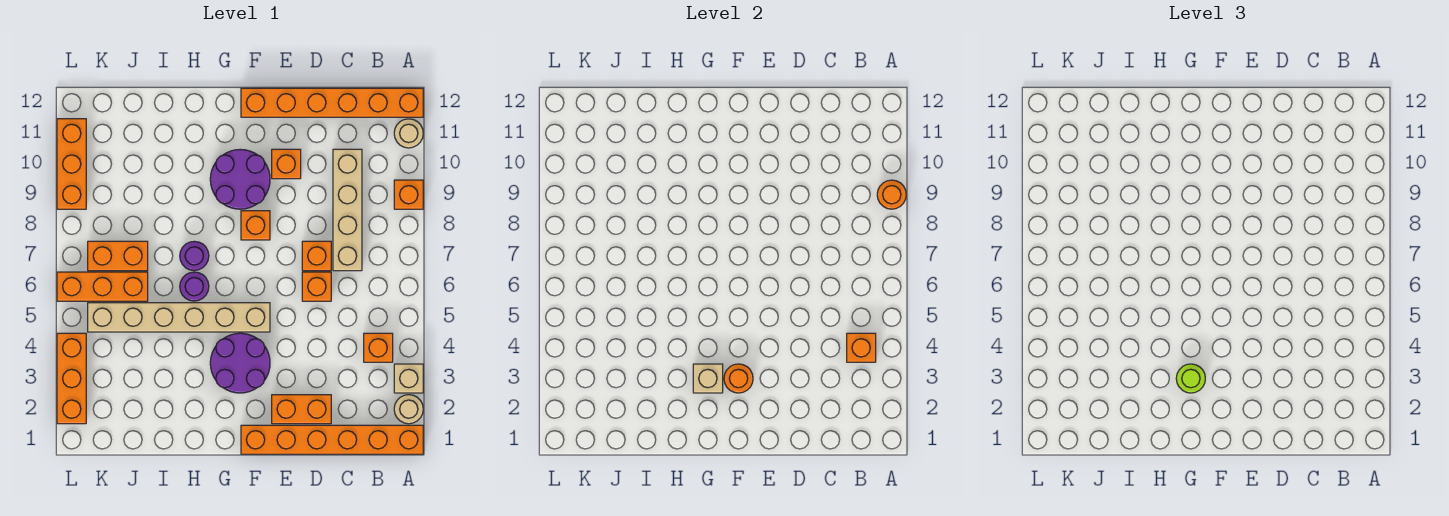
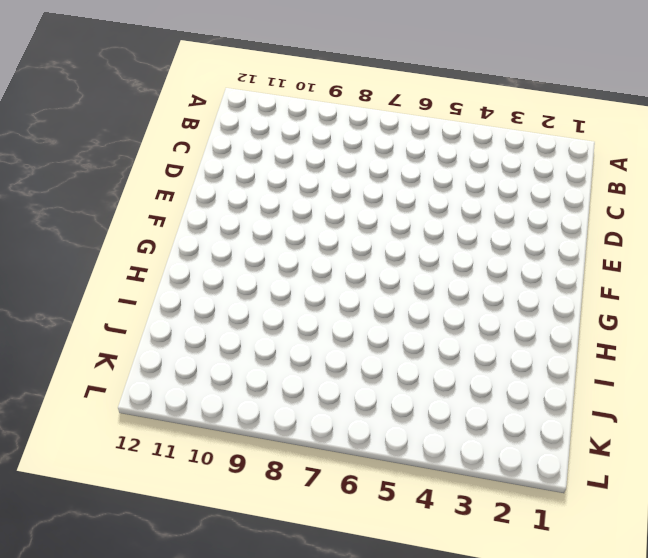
none -> orange 1x6 brick [241,425,423,454]
none -> tan 1x1 round brick [394,395,423,424]
none -> tan 1x1 brick [394,364,423,393]

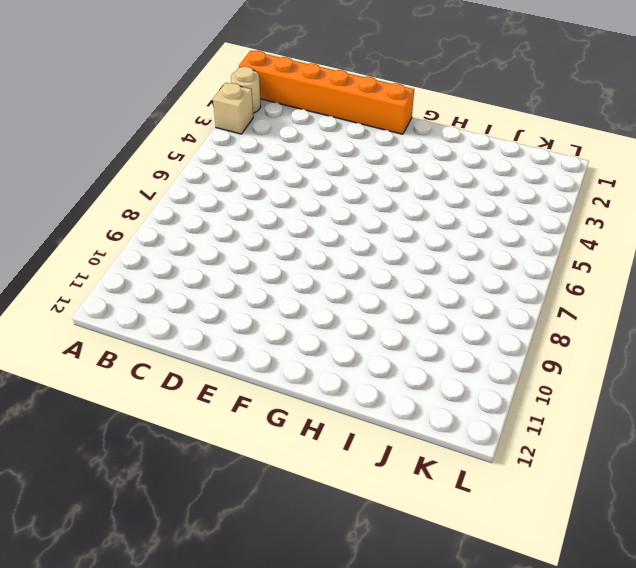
none -> orange 1x1 brick [394,180,423,209]
none -> tan 1x1 round brick [394,119,423,148]
none -> orange 1x6 brick [241,88,423,117]

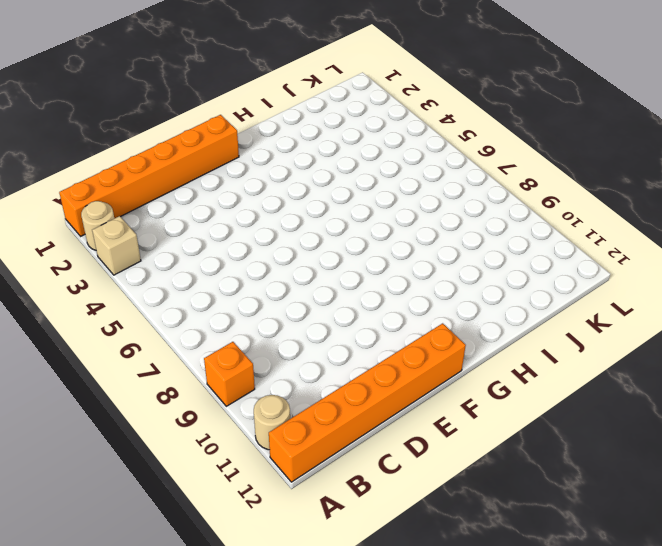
none -> orange 1x1 brick [364,333,393,362]
none -> tan 1x4 brick [333,149,362,271]
none -> orange 1x2 brick [272,395,331,424]

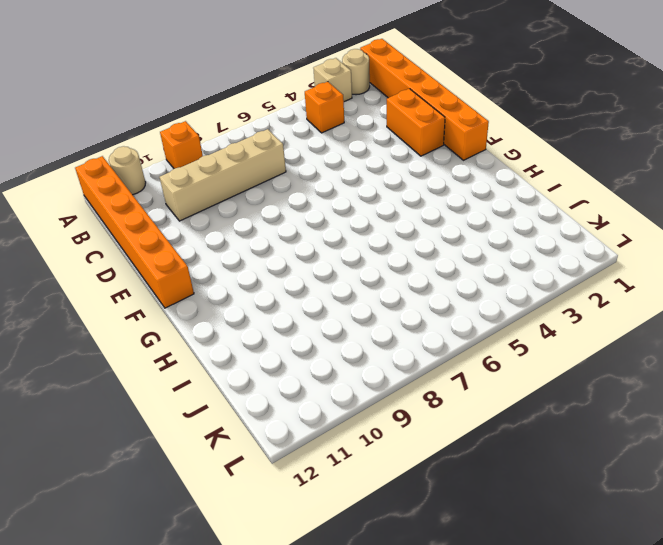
none -> orange 1x1 brick [302,272,331,301]
none -> orange 1x1 brick [302,241,331,271]
none -> orange 1x1 brick [272,149,301,179]

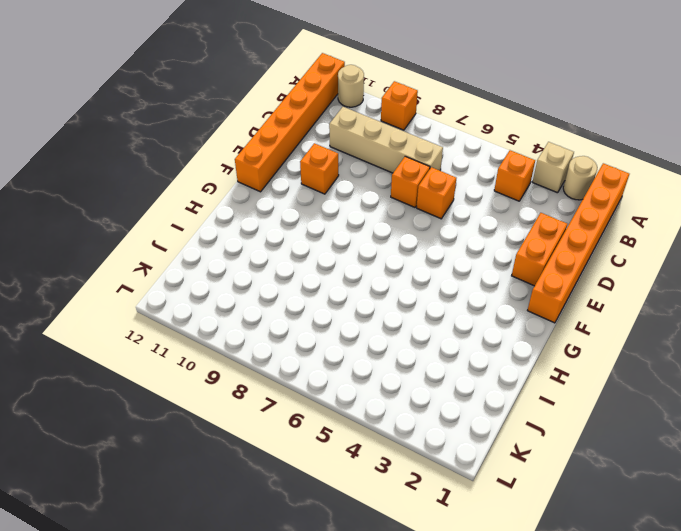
none -> purple 2x2 round brick [210,333,270,393]
none -> tan 1x6 brick [88,303,270,332]
none -> orange 1x1 brick [241,211,270,240]

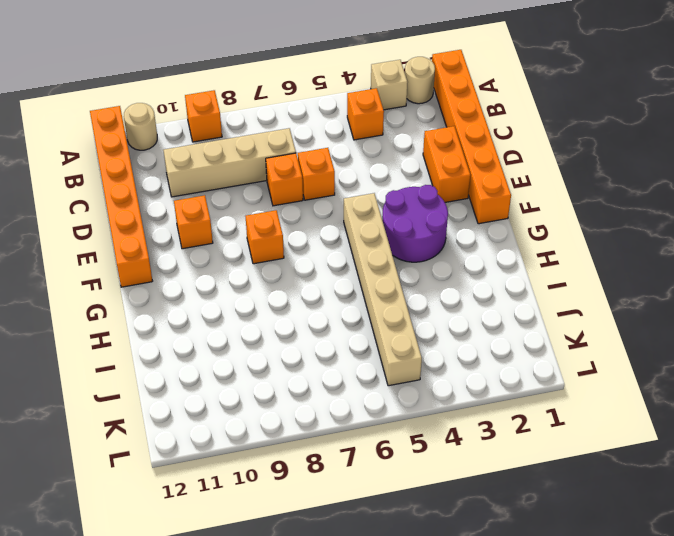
none -> purple 2x2 round brick [210,149,270,209]
none -> purple 1x1 round brick [180,272,209,301]
none -> purple 1x1 round brick [180,241,209,271]

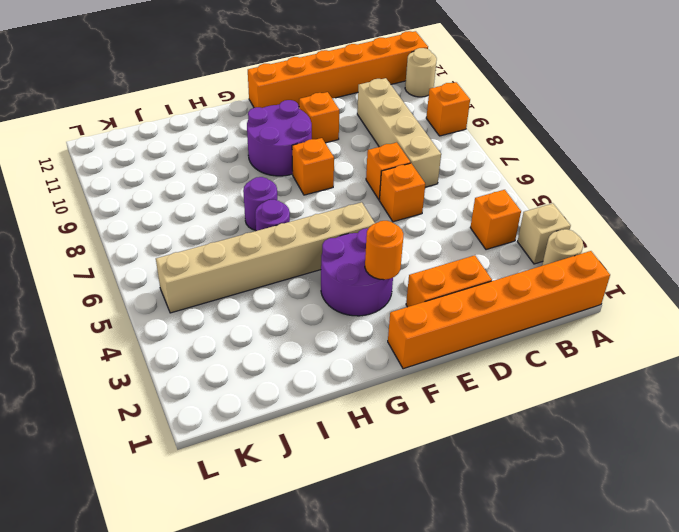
none -> orange 1x3 brick [57,272,148,301]
none -> orange 1x2 brick [88,241,148,271]
none -> orange 1x3 brick [57,333,86,424]

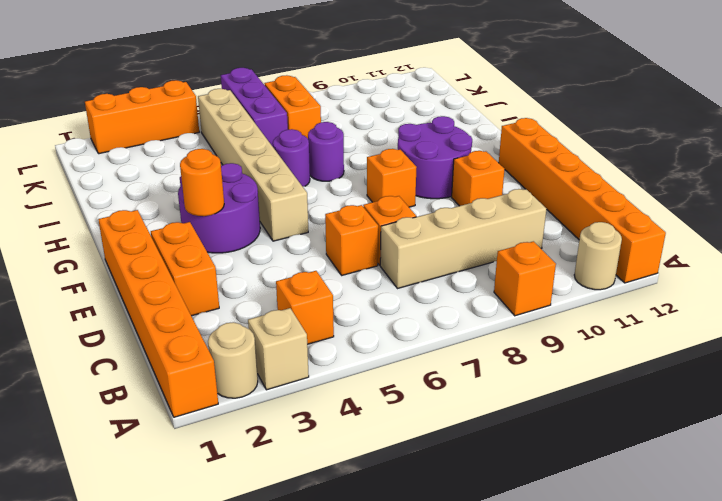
purple 1x3 brick [221,68,288,147] -> orange 1x3 brick [57,272,148,301]
none -> orange 1x3 brick [57,119,86,209]
none -> orange 1x1 round brick [877,180,906,209]
none -> orange 1x1 brick [847,333,876,362]

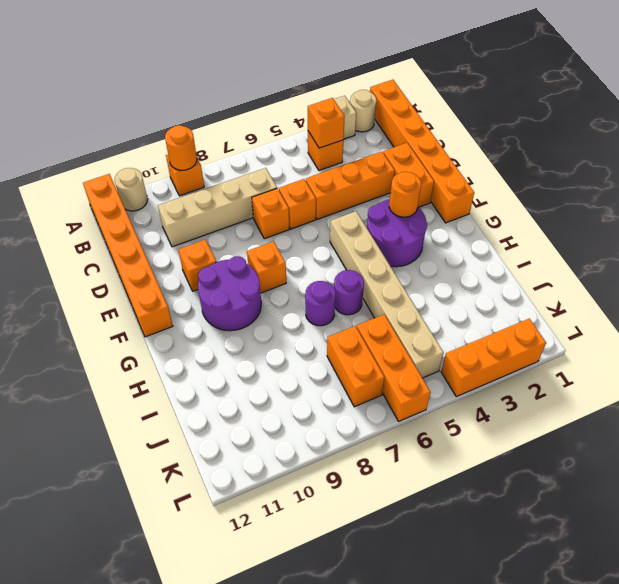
orange 1x3 brick [306,152,395,219] -> orange 1x3 brick moved to [57,119,86,209]
none -> tan 1x1 brick [693,364,723,393]
none -> lime 1x1 round brick [1176,364,1205,393]

